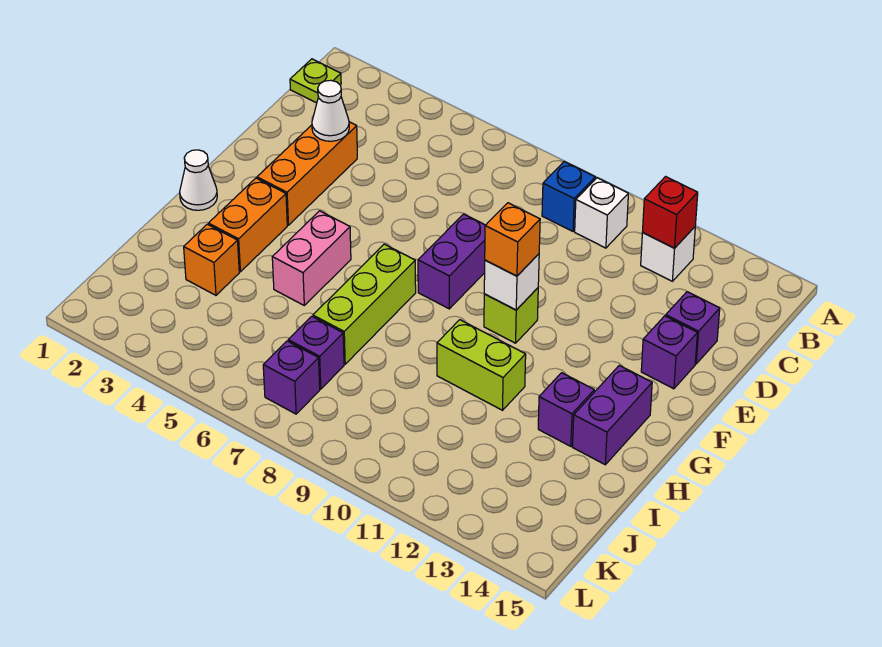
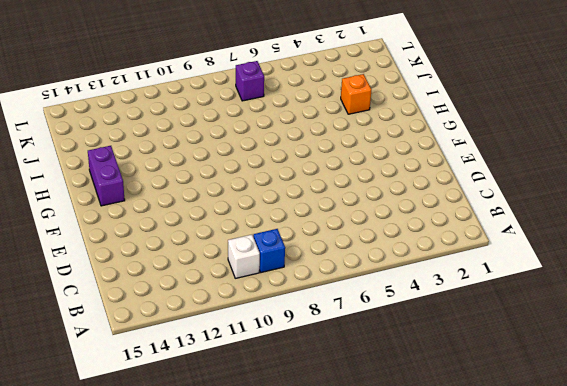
none -> lime 1x1 plate [290,59,341,103]
none -> white 1x1 brick [641,227,695,281]
none -> orange 1x3 brick [257,122,357,225]

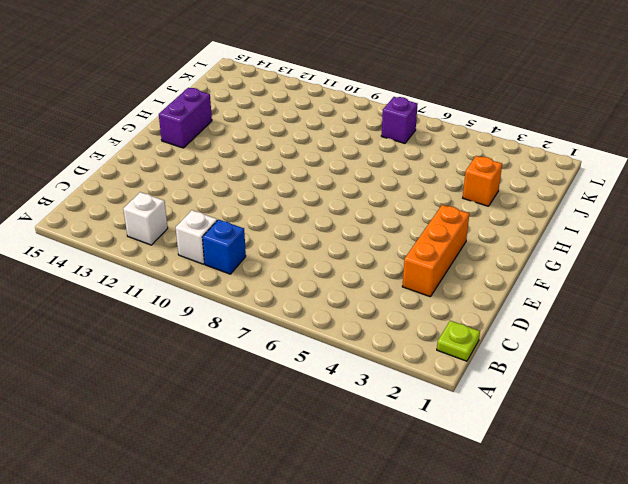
none -> purple 1x1 brick [666,292,720,364]
none -> purple 1x2 brick [418,214,485,309]
none -> purple 1x1 brick [641,316,697,389]

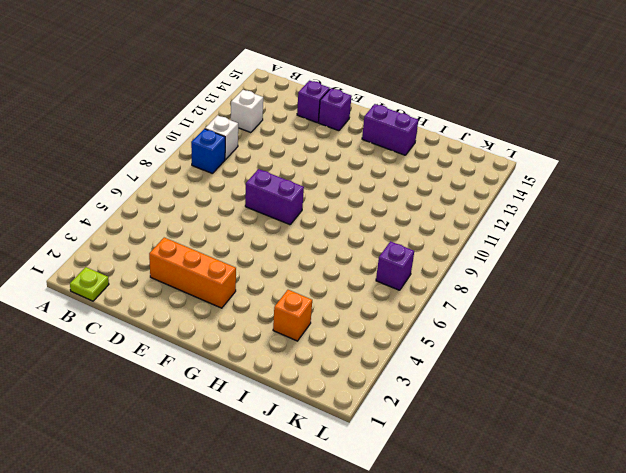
none -> lime 1x1 brick [484,288,538,343]
none -> white 1x1 cone [180,150,217,210]
none -> orange 1x2 brick [208,178,287,272]

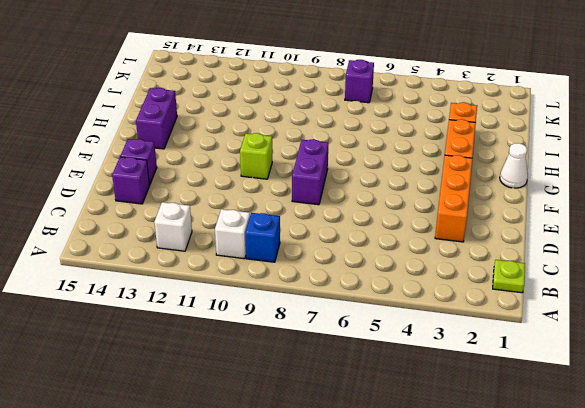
none -> pink 1x2 brick [272,211,351,305]
none -> lime 1x3 brick [313,244,416,364]
none -> lime 1x2 brick [437,320,526,410]

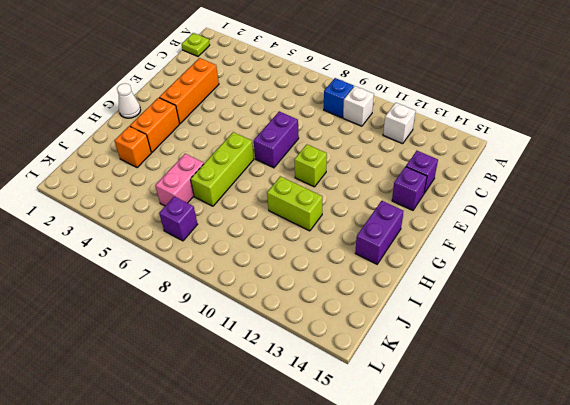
pink 1x2 brick [155,154,204,206] -> pink 1x2 brick moved to [272,211,351,305]
none -> purple 1x1 brick [538,373,594,446]
none -> purple 1x1 brick [288,316,344,389]
none -> red 1x1 brick [643,177,698,248]

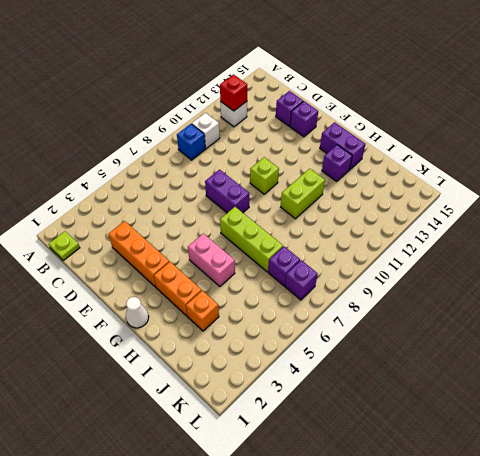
none -> white 1x1 cone [312,80,349,141]
none -> white 1x1 brick [484,254,539,310]
none -> orange 1x1 brick [485,203,540,276]

